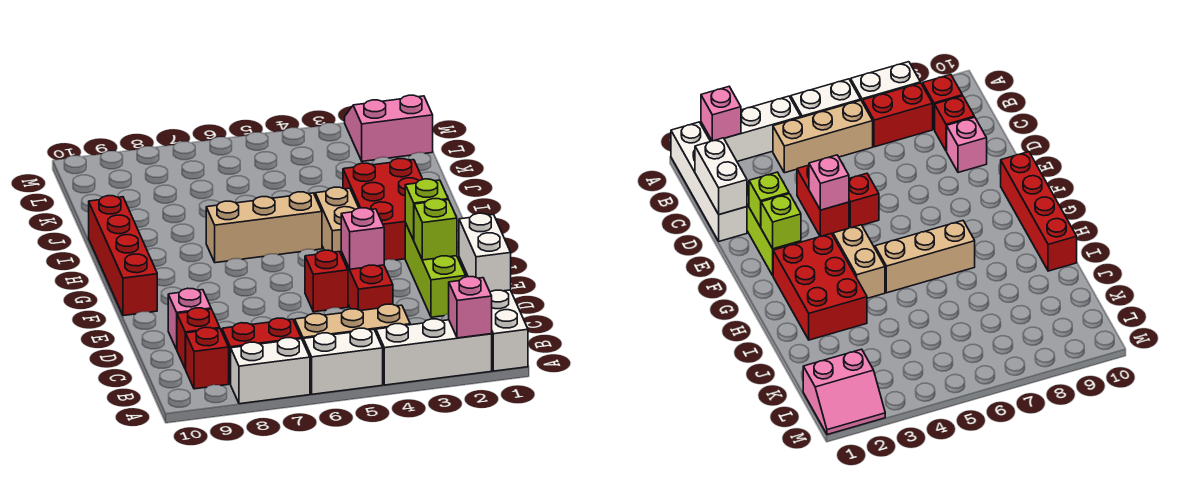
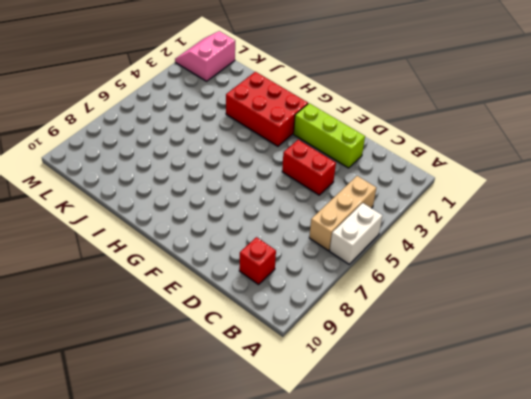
none -> white 1x4 brick [459,258,528,371]
none -> white 1x3 brick [376,319,492,385]
none -> white 1x2 brick [231,338,310,404]

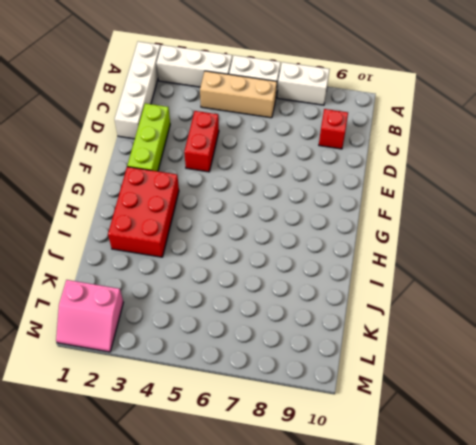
none -> red 1x2 brick [222,318,301,384]
none -> red 1x1 brick [186,327,229,389]
none -> pink 1x1 brick [168,288,211,350]

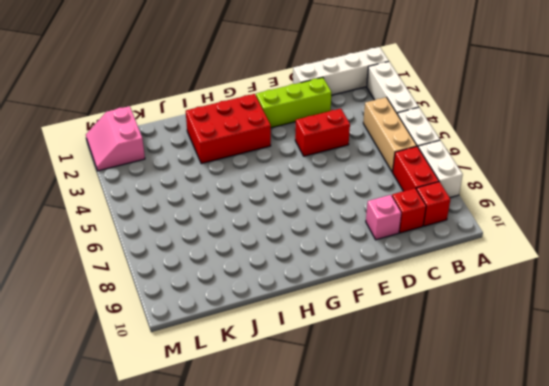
none -> red 1x1 brick [305,250,348,312]
none -> red 1x4 brick [89,196,157,316]
none -> tan 1x2 brick [315,187,359,253]

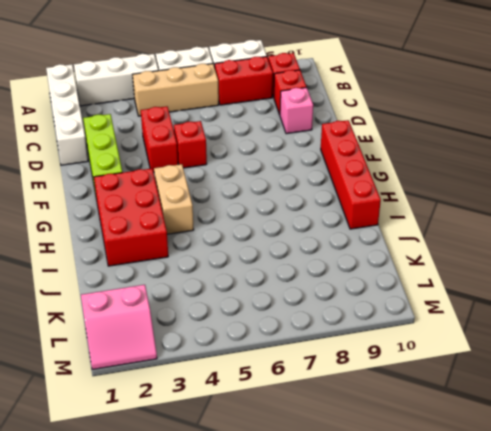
none -> tan 1x3 brick [206,192,322,263]
none -> pink 1x1 brick [449,277,492,338]
none -> white 1x2 brick [459,213,511,292]

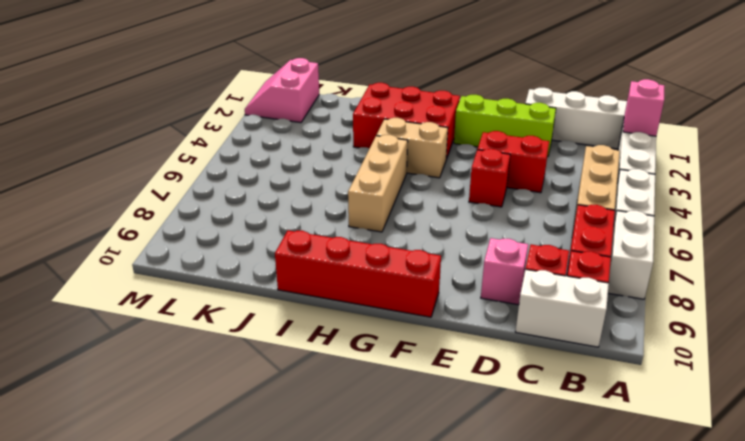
white 1x2 brick [515,269,609,347] -> white 1x2 brick moved to [459,213,511,292]
none -> lime 1x1 brick [414,199,457,260]
none -> pink 1x1 brick [341,208,384,269]
none -> lime 1x1 brick [405,179,448,240]

